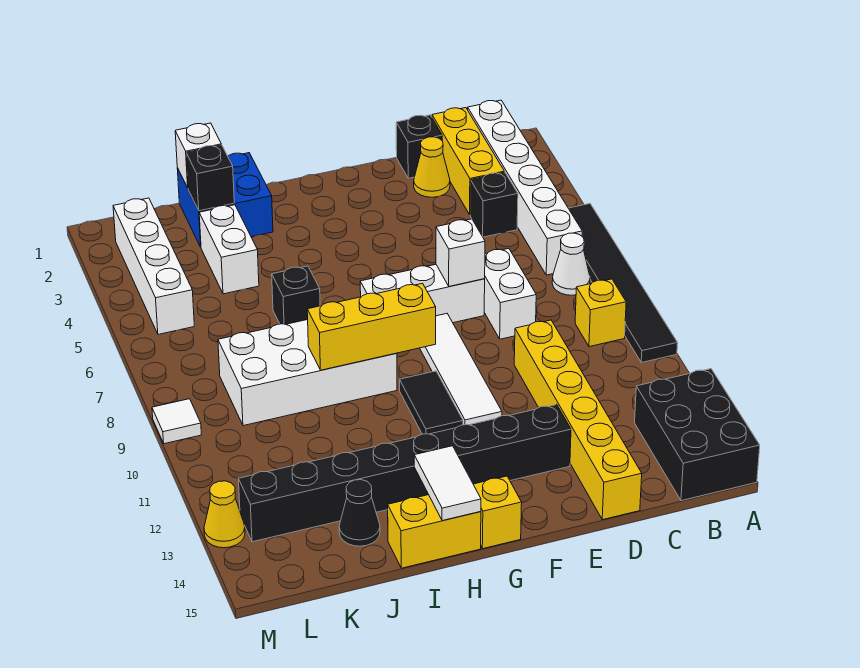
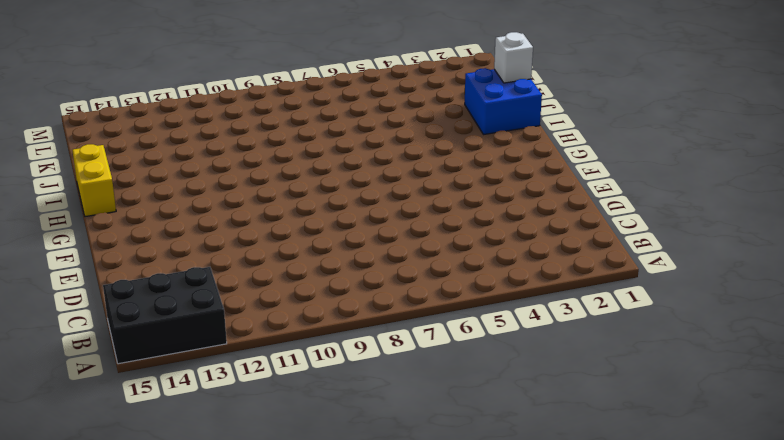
none -> black 1x6 tile [568,204,678,363]
none -> white 1x6 brick [468,100,582,275]
none -> white 1x1 cone [552,233,590,295]
none -> yellow 1x1 brick [575,279,626,347]

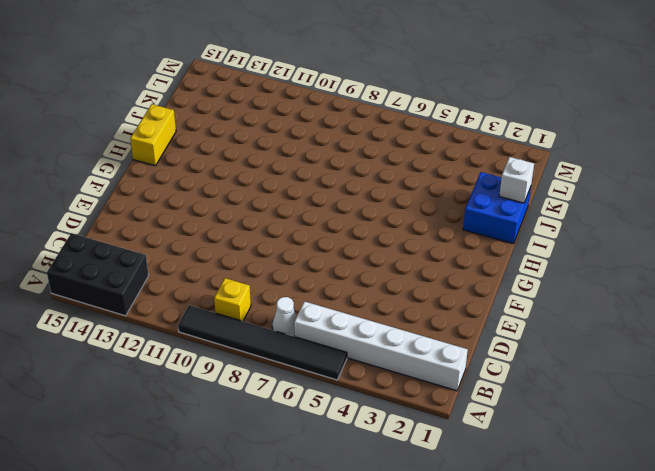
none -> yellow 1x3 brick [432,108,504,214]
none -> black 1x1 brick [470,172,518,237]
none -> black 1x1 brick [396,115,442,178]
none -> yellow 1x1 cone [414,137,450,197]

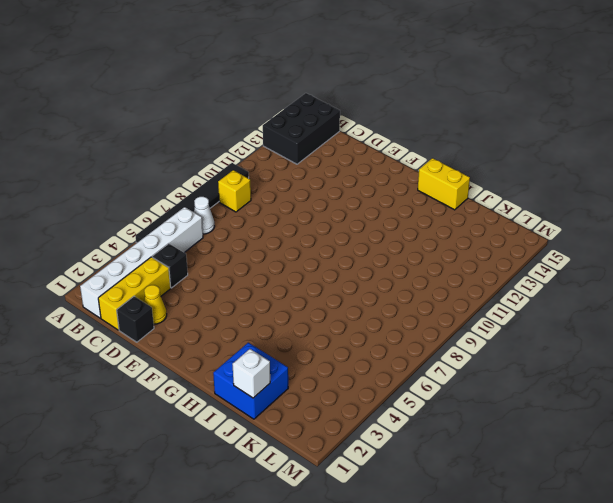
none -> white 1x2 brick [484,248,536,339]
none -> yellow 1x6 brick [514,320,642,520]
none -> white 1x3 brick [360,264,485,323]
none -> black 1x8 brick [239,404,571,542]

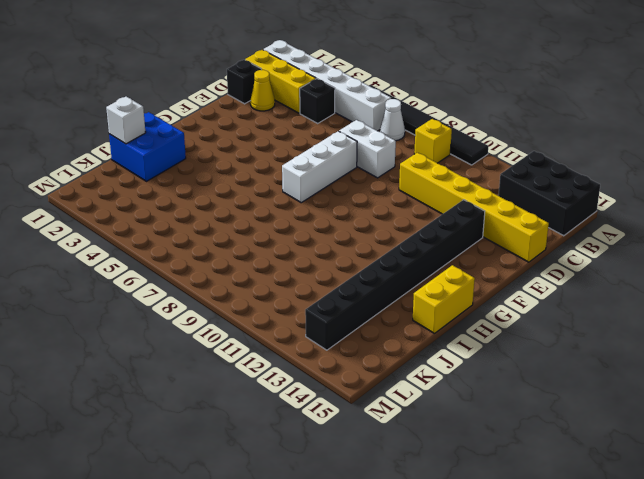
none -> white 1x4 tile [420,314,502,425]
none -> black 1x2 tile [400,371,463,434]
none -> yellow 1x1 brick [473,476,522,549]
none -> white 2x4 brick [218,320,397,426]

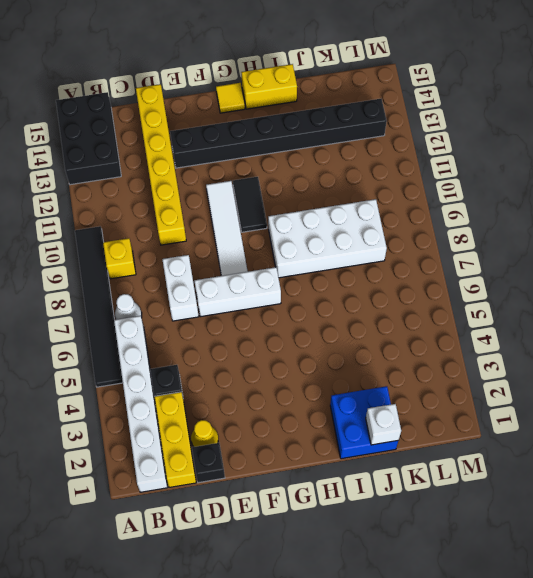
yellow 1x1 tile [216,83,245,113] -> yellow 1x1 brick [473,476,522,549]
none -> black 1x1 brick [272,266,320,324]
none -> white 1x2 brick [199,205,259,294]
none -> black 1x1 cone [339,480,380,546]
none -> white 1x4 brick [113,198,194,334]

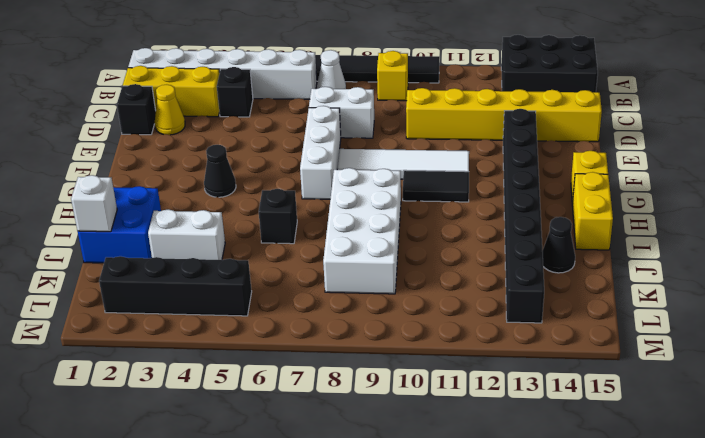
black 1x1 cone [204,145,236,197] -> none
black 1x4 brick [99,256,252,316] -> white 1x4 brick [113,198,194,334]
none -> white 1x1 tile [152,399,201,444]
none -> yellow 1x1 cone [204,481,245,548]
none -> white 1x1 brick [436,219,485,287]
none -> yellow 1x3 brick [307,283,436,370]

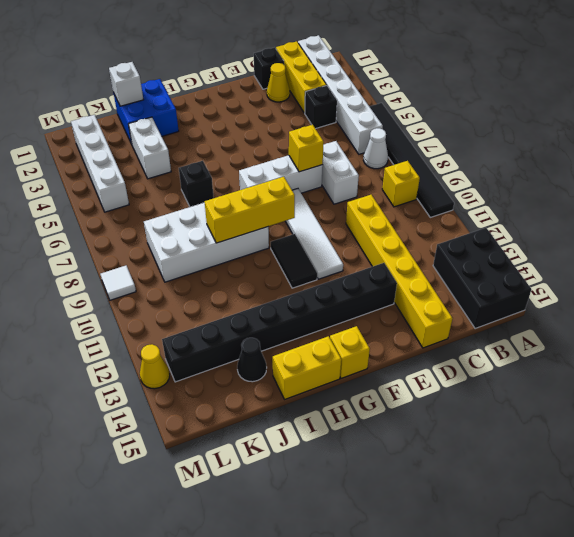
yellow 1x1 brick [289,125,324,172] -> white 1x1 brick [436,219,485,287]
none -> white 1x2 tile [414,446,481,521]
none -> black 1x1 brick [186,145,234,211]

